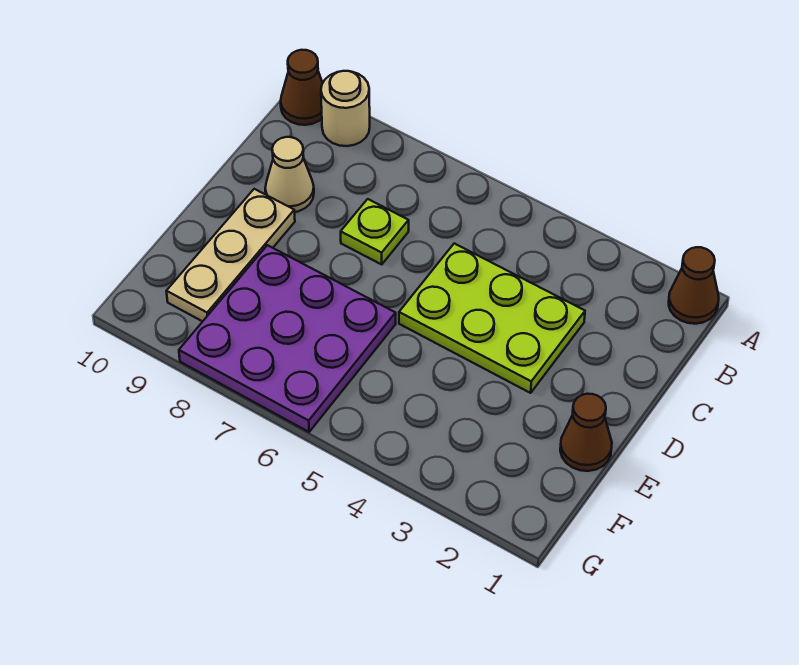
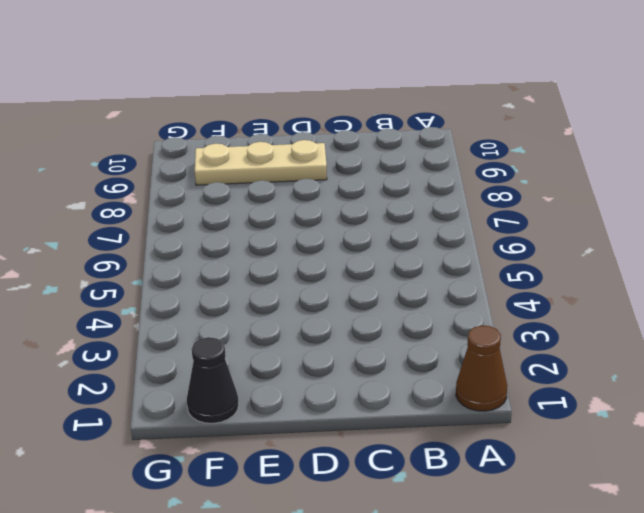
black 1x1 cone [187,337,239,423] -> none
none -> tan 1x1 round brick [321,71,370,146]
none -> brown 1x1 cone [281,50,323,125]

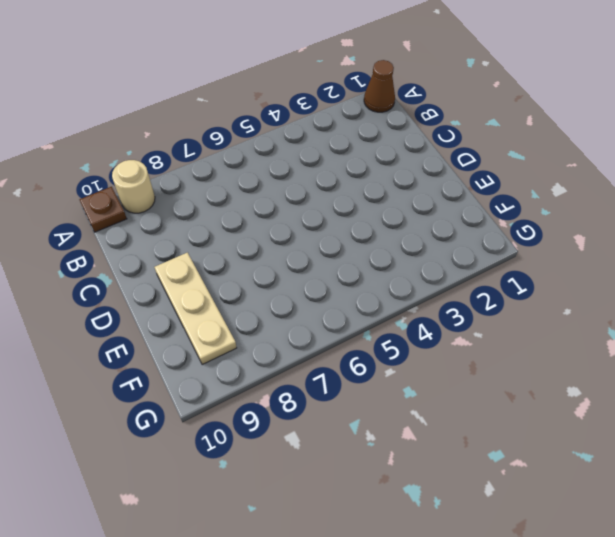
brown 1x1 plate [80,187,127,232] -> brown 1x1 cone [281,50,323,125]
none -> lime 2x3 plate [399,243,585,393]
none -> lime 1x1 plate [341,199,409,264]

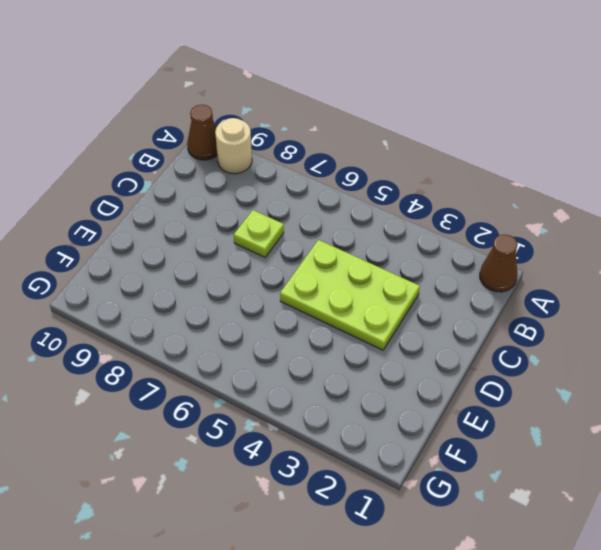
none -> tan 1x1 cone [265,137,314,212]
none -> tan 1x3 plate [166,189,295,321]

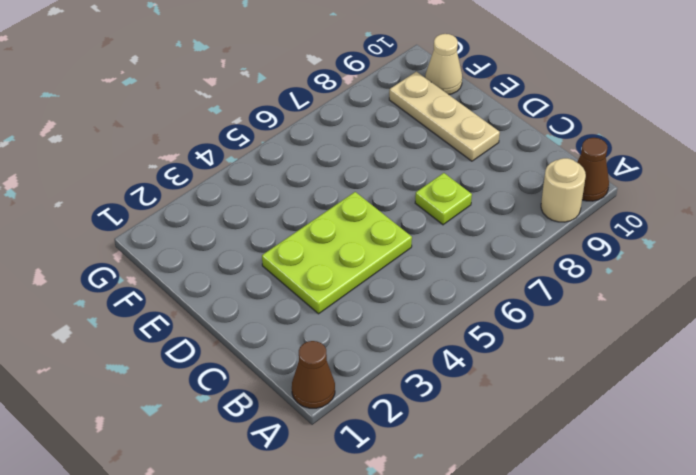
tan 1x1 cone [425,34,462,95] -> tan 1x1 cone moved to [265,137,314,212]
none -> brown 1x1 cone [560,394,612,471]
none -> purple 3x3 plate [179,245,396,432]

